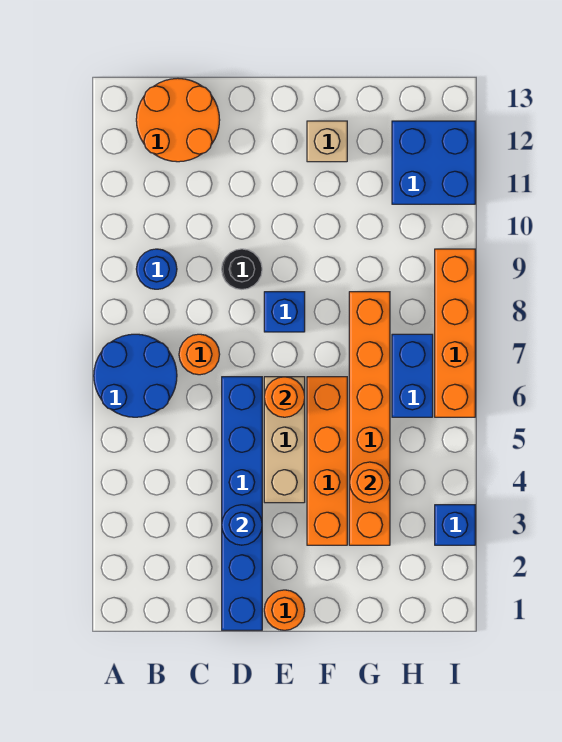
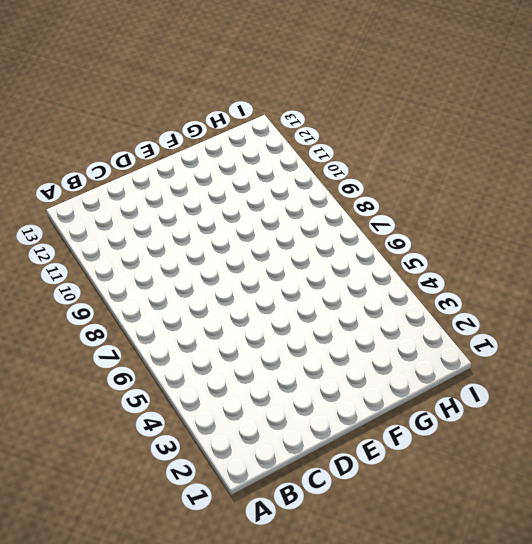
none -> blue 2x2 round brick [94,334,177,417]
none -> blue 1x1 round brick [136,249,177,289]
none -> orange 2x2 round brick [136,78,220,162]

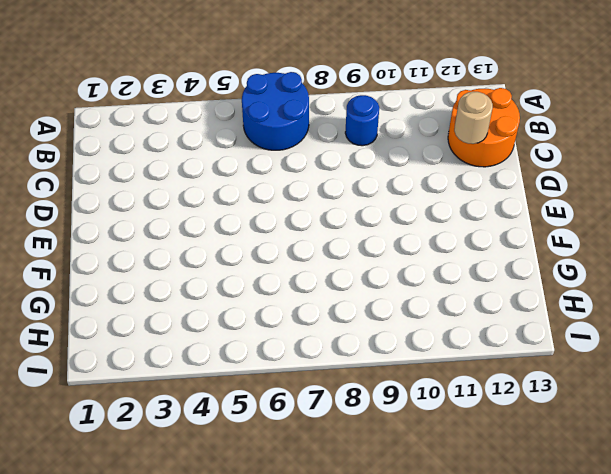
tan 1x1 round brick [454,91,493,144] -> none
none -> orange 1x1 round brick [179,334,220,375]
none -> blue 1x6 brick [222,377,262,630]
none -> black 1x1 round brick [222,249,262,289]

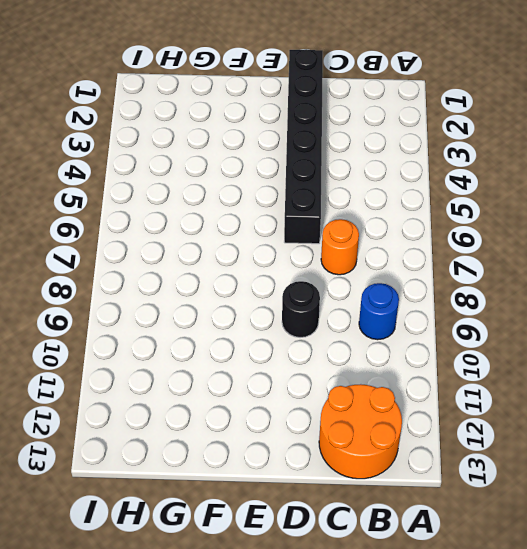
black 1x6 brick [284,49,323,244] -> blue 1x6 brick [222,377,262,630]
none -> blue 2x2 round brick [94,334,177,417]
none -> orange 1x1 round brick [264,590,305,630]
none -> tan 1x3 brick [264,377,305,503]

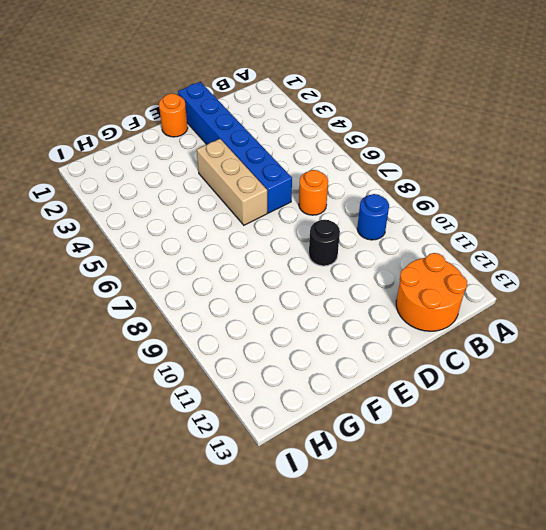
none -> blue 2x2 round brick [94,334,177,417]
none -> blue 1x1 brick [264,292,305,332]
none -> orange 1x4 brick [307,377,347,545]

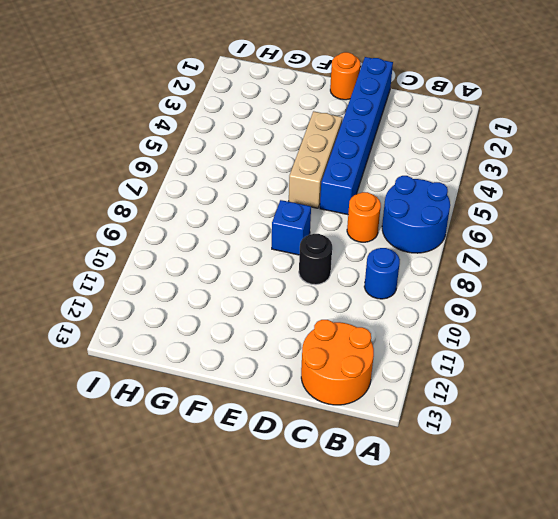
none -> orange 1x4 brick [307,377,347,545]
none -> tan 1x1 brick [307,121,347,162]
none -> orange 1x6 brick [349,292,390,545]

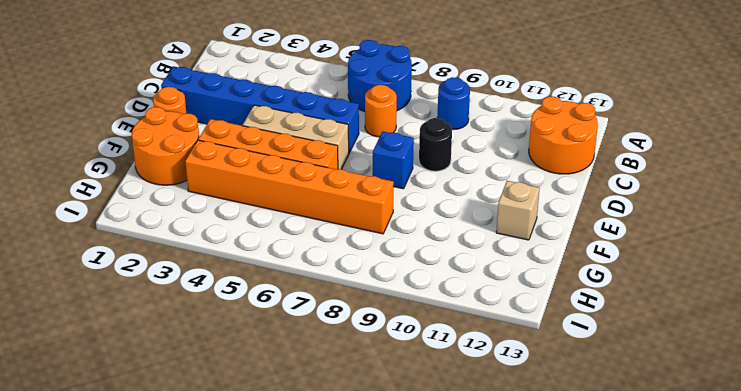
orange 2x2 round brick [132,107,200,185] -> none
none -> blue 1x2 brick [392,334,433,417]
none -> blue 2x2 brick [392,121,475,204]
none -> blue 1x1 brick [435,505,475,545]

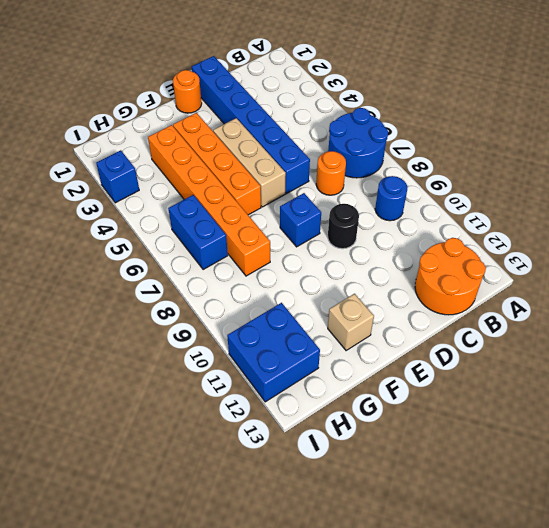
none -> orange 1x4 brick [435,249,475,417]
none -> blue 1x1 round brick [222,505,262,545]
none -> orange 1x1 round brick [264,377,305,417]

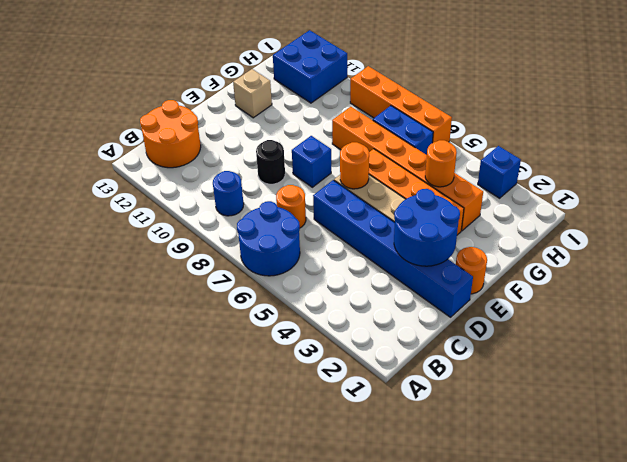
blue 2x2 round brick [394,189,460,266] -> blue 1x1 round brick [222,505,262,545]

